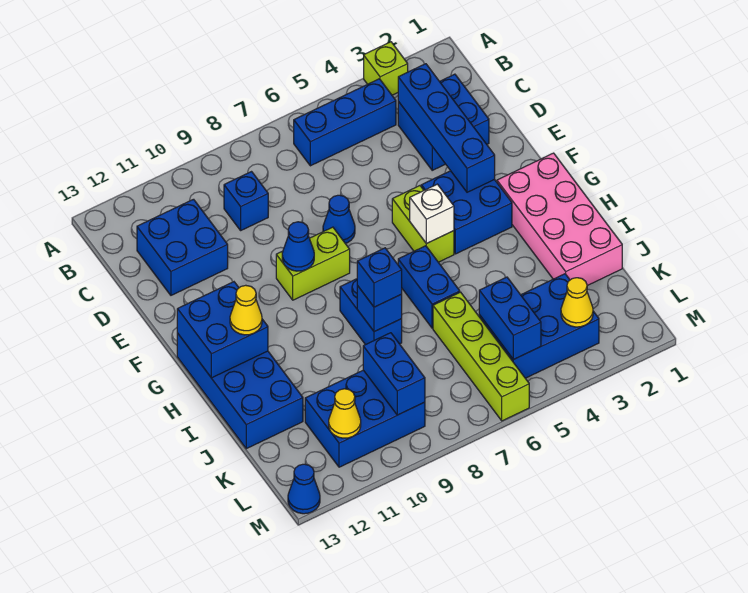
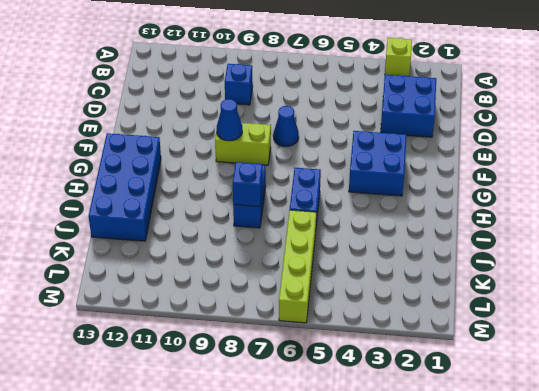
none -> blue 1x3 brick [294,79,396,166]
none -> blue 2x2 brick [137,199,228,295]
none -> lime 1x2 brick [392,186,454,262]

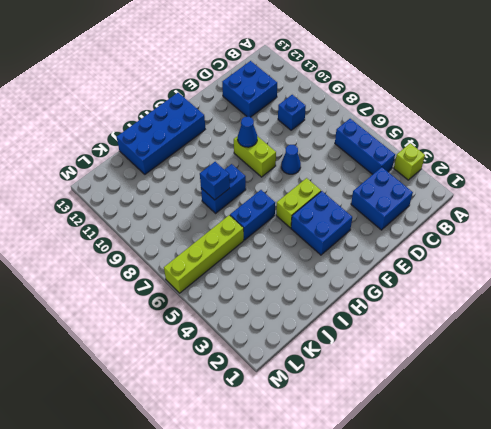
none -> pink 2x4 brick [497,153,622,286]
none -> blue 2x3 brick [479,274,599,378]
none -> blue 2x3 brick [305,370,425,467]

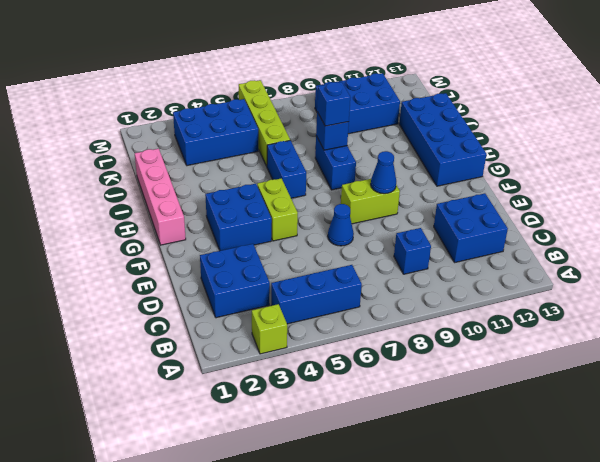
pink 1x4 brick [135,149,186,245] -> pink 2x4 brick [497,153,622,286]
none -> blue 1x1 cone [288,464,320,514]
none -> blue 1x4 brick [398,64,495,192]
none -> white 1x1 brick [410,184,454,244]

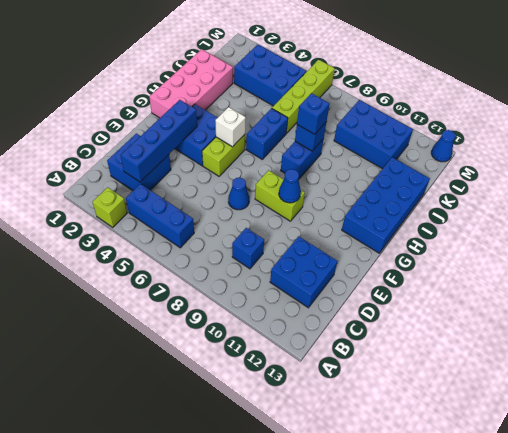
none -> blue 2x2 brick [177,282,268,378]
none -> blue 1x2 brick [479,277,541,360]
none -> blue 1x2 brick [363,333,425,415]

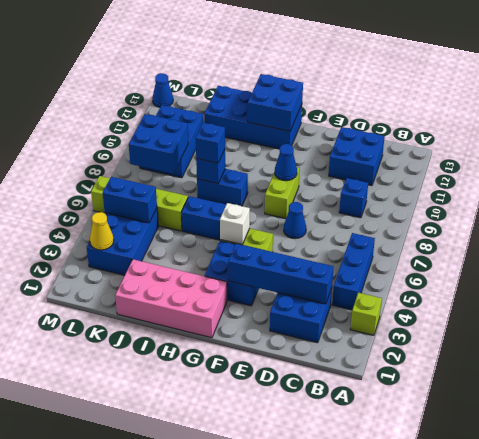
blue 2x2 brick [129,114,188,173] -> blue 1x2 brick [363,333,425,415]
none -> yellow 1x1 cone [329,389,361,438]
none -> yellow 1x1 cone [230,285,262,335]

